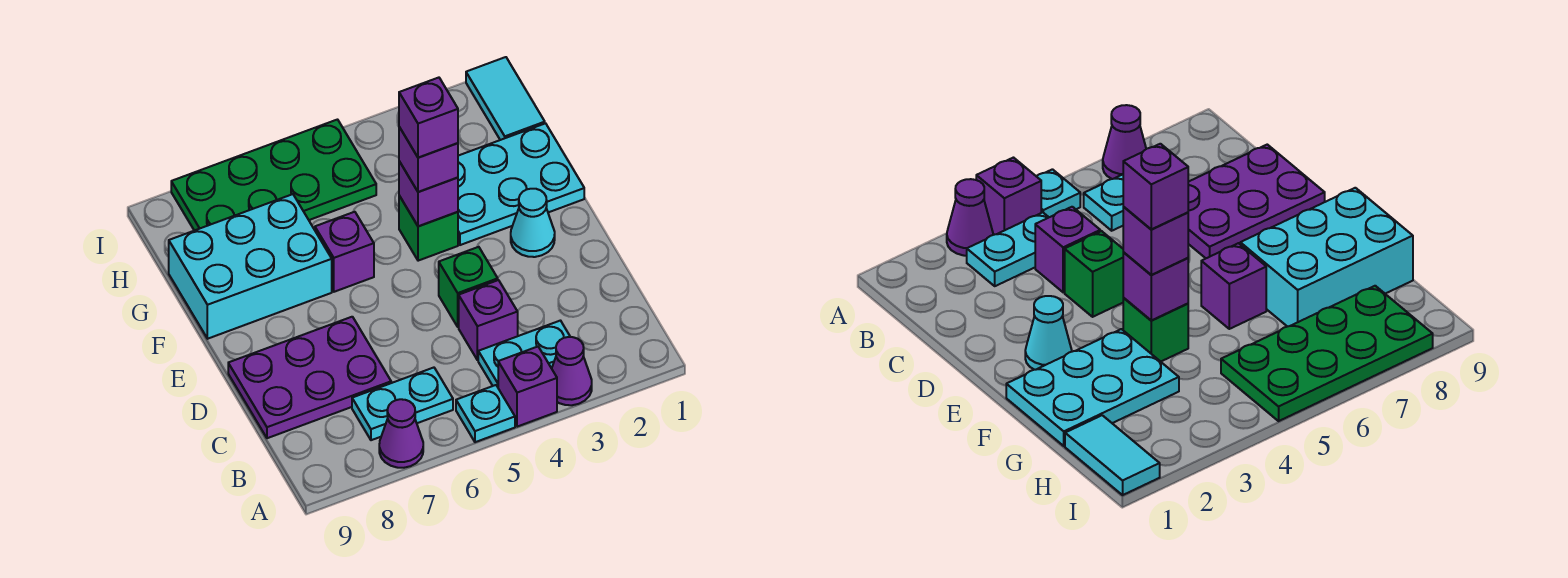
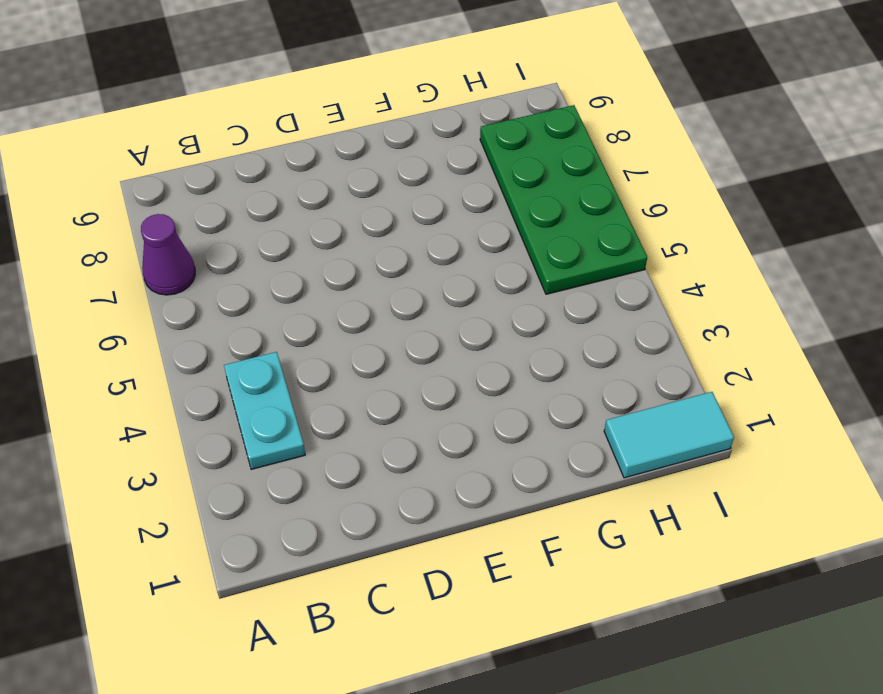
none -> purple 1x1 cone [552,337,592,405]
none -> purple 1x1 brick [498,347,557,427]
none -> cyan 1x1 plate [456,385,515,442]

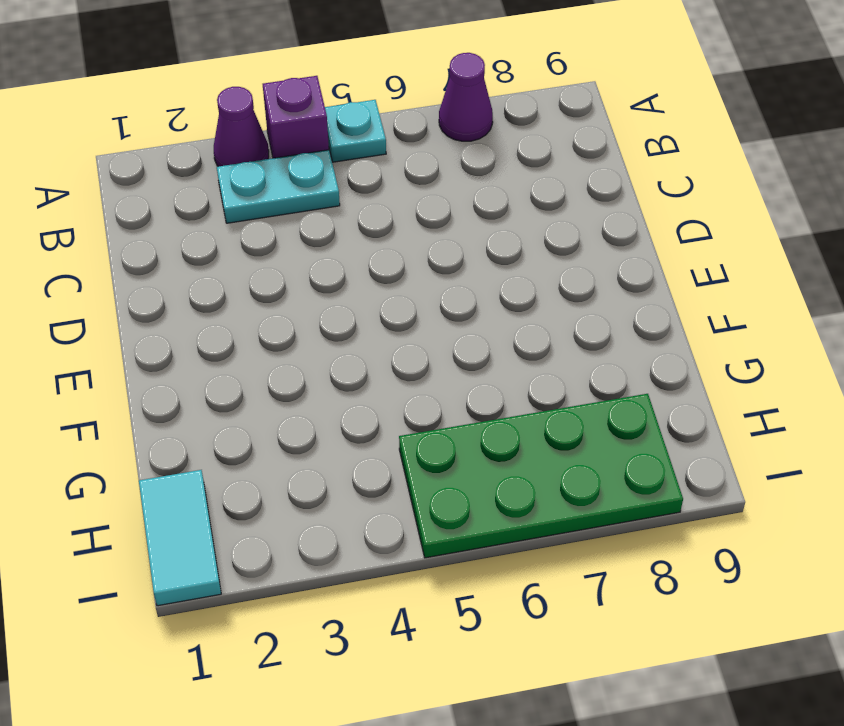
none -> cyan 1x2 plate [352,368,453,440]
none -> purple 1x1 brick [459,280,518,360]
none -> purple 2x3 plate [228,317,391,438]

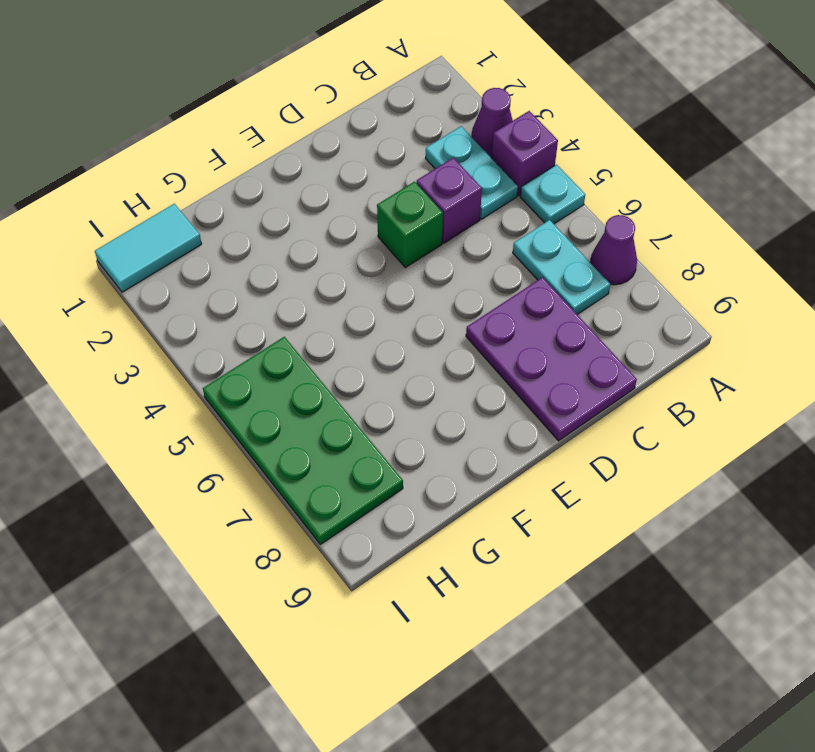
none -> cyan 1x1 cone [511,189,555,257]
none -> cyan 2x3 plate [458,123,584,245]
none -> green 1x1 brick [399,196,458,261]

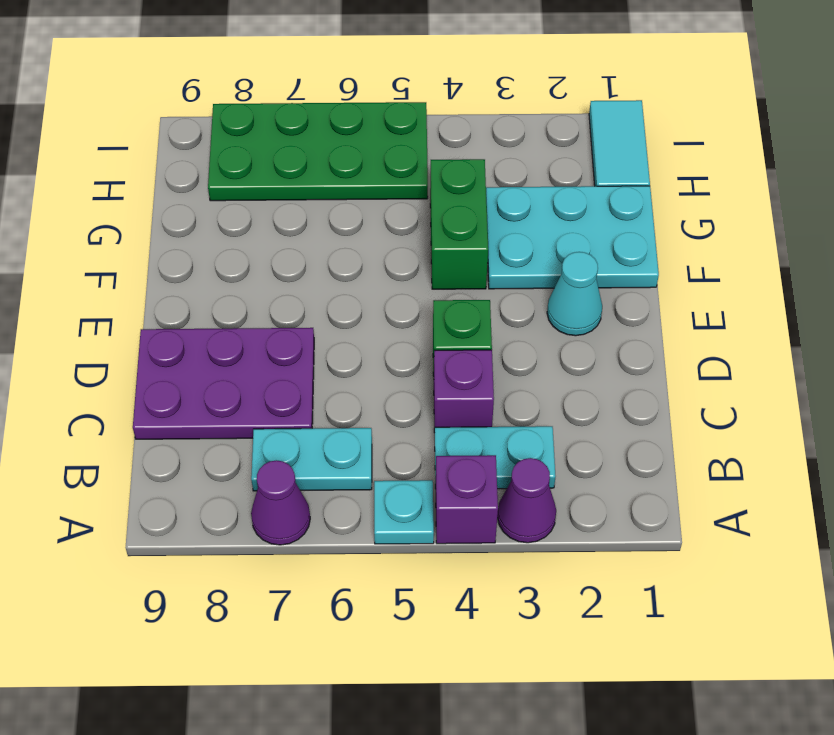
green 1x2 brick [430,159,488,289] -> green 1x1 brick [399,196,458,261]
none -> purple 1x1 brick [315,212,374,292]
none -> cyan 2x3 brick [169,194,332,339]
none -> purple 1x1 brick [399,161,458,226]

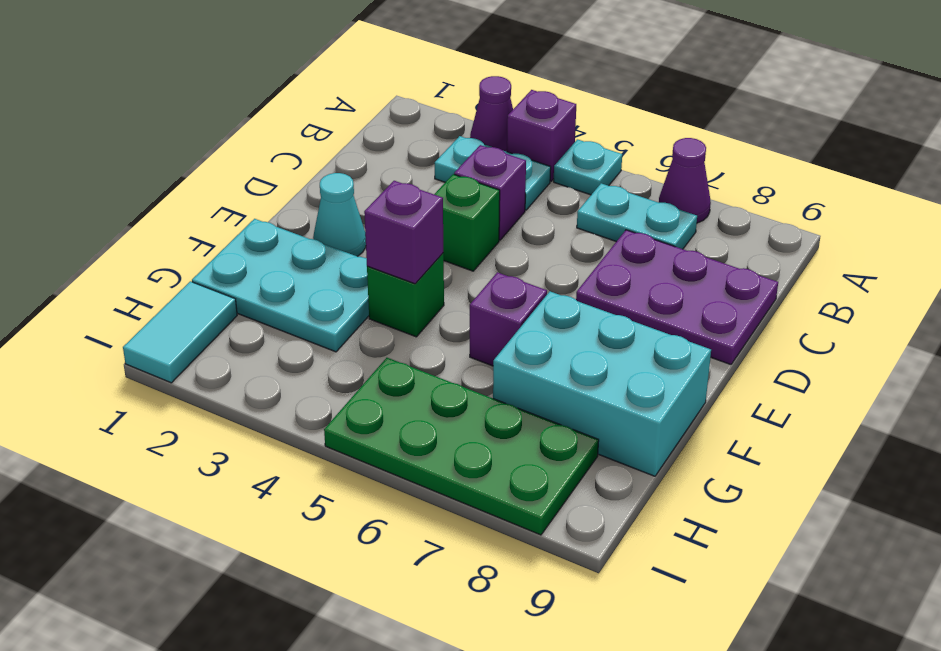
none -> purple 1x1 brick [399,127,458,192]
none -> purple 1x1 brick [399,78,458,158]

